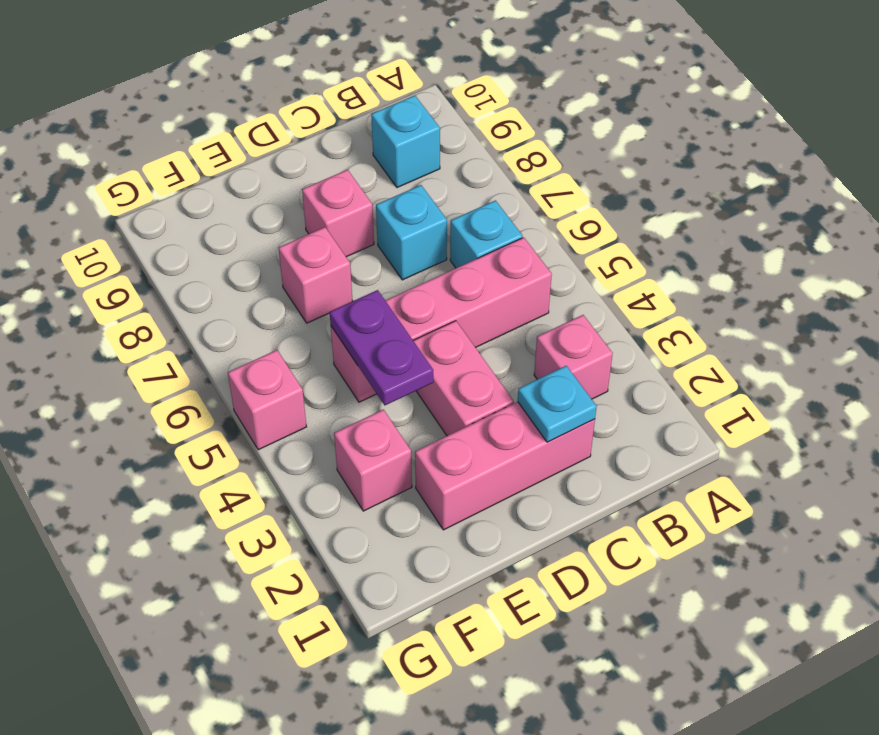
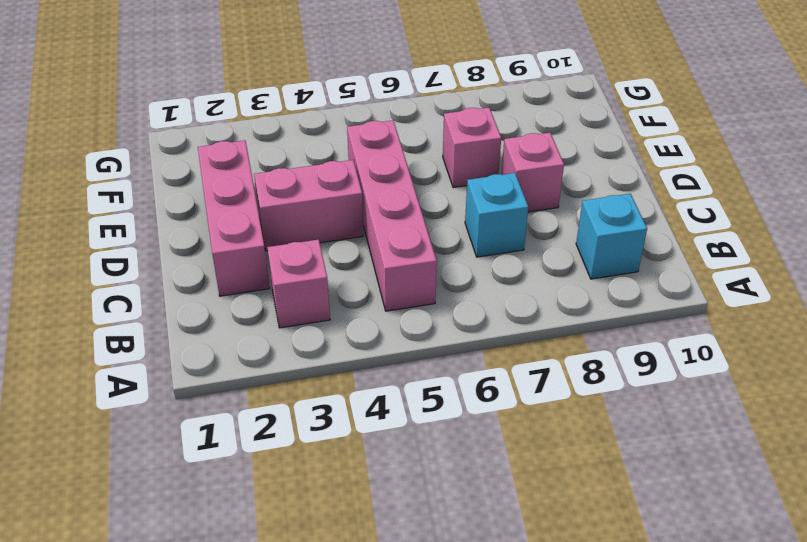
none -> cyan 1x1 brick [450,200,522,268]
none -> pink 1x1 brick [334,410,412,511]
none -> pink 1x1 brick [228,350,307,450]

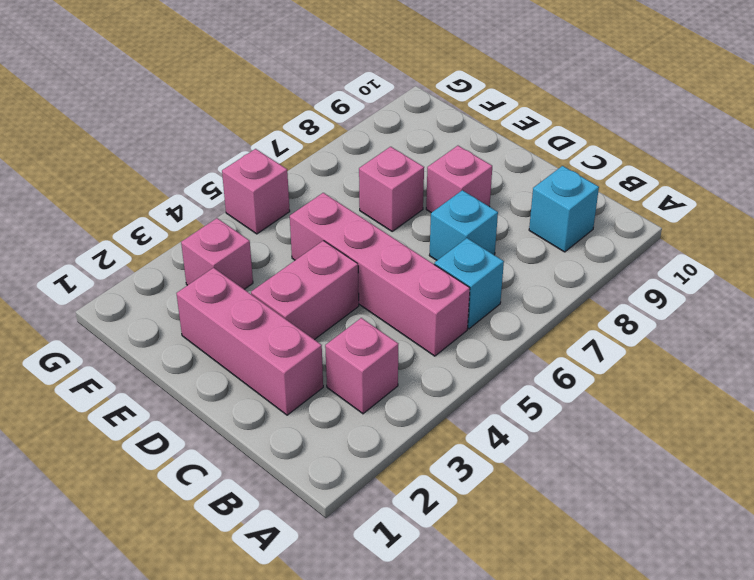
none -> cyan 1x1 plate [518,366,597,442]
none -> purple 1x2 plate [330,290,433,405]

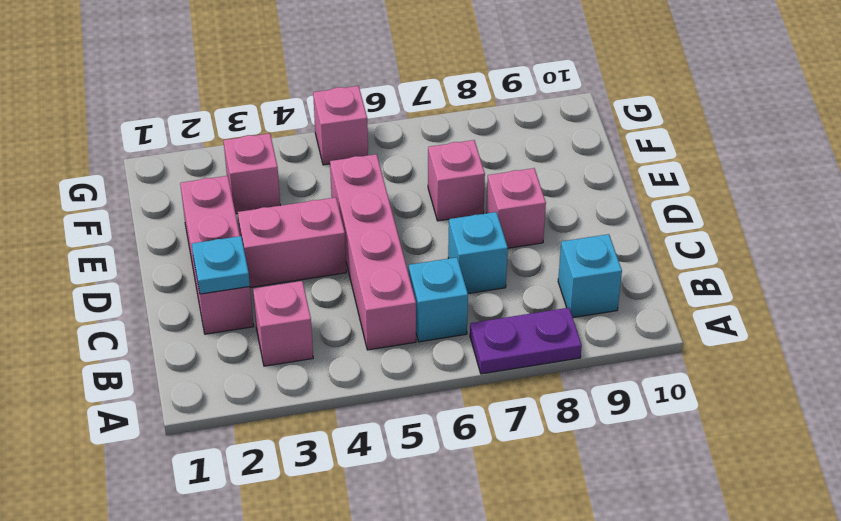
purple 1x2 plate [470,308,582,374] -> purple 1x2 plate moved to [330,290,433,405]

